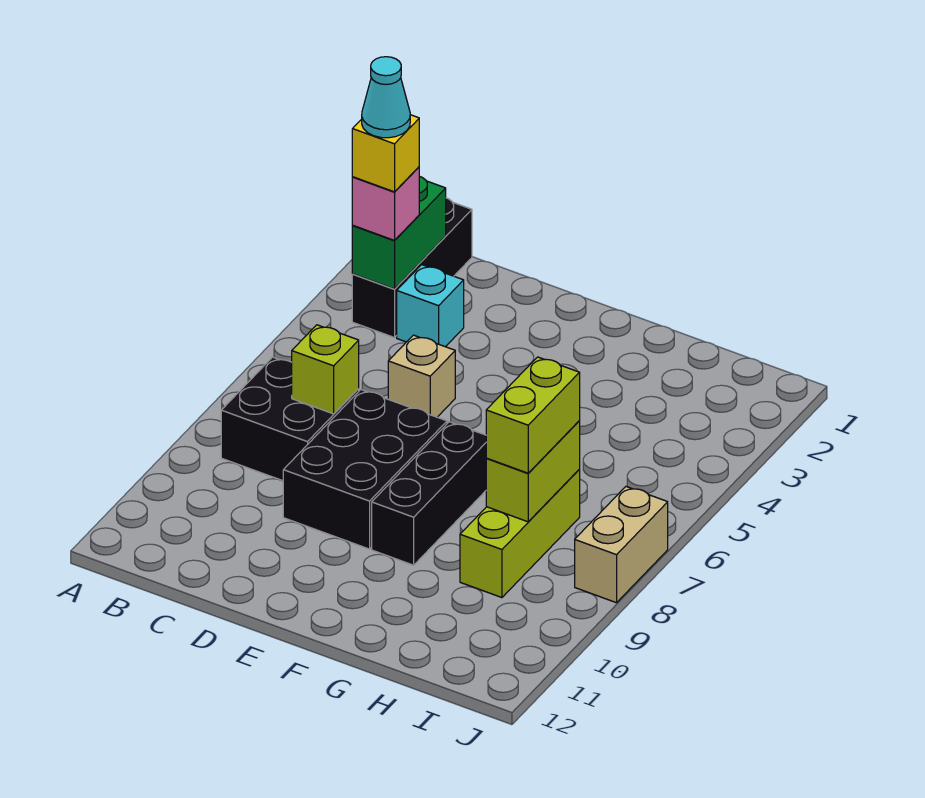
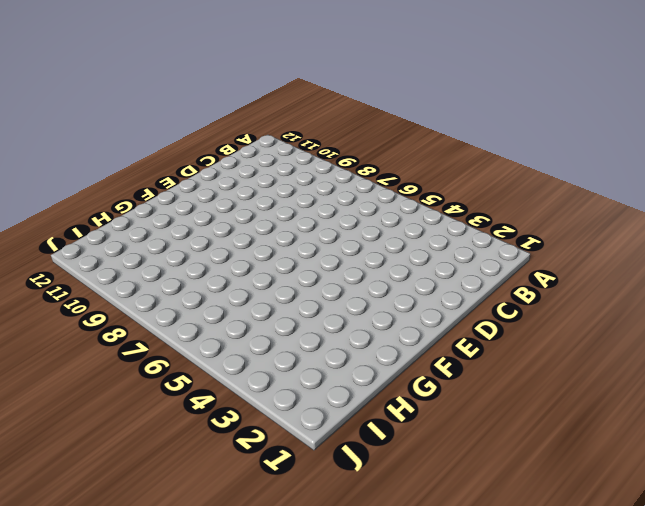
none -> black 1x3 brick [352,198,472,338]
none -> black 2x2 brick [221,357,359,481]
none -> cyan 1x1 brick [397,265,464,347]

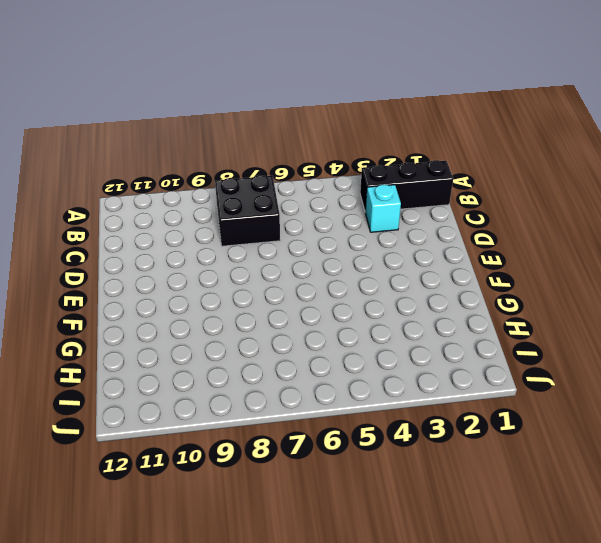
none -> tan 1x1 brick [388,335,455,417]
none -> black 2x3 brick [283,390,447,549]
none -> black 1x3 brick [372,422,487,565]

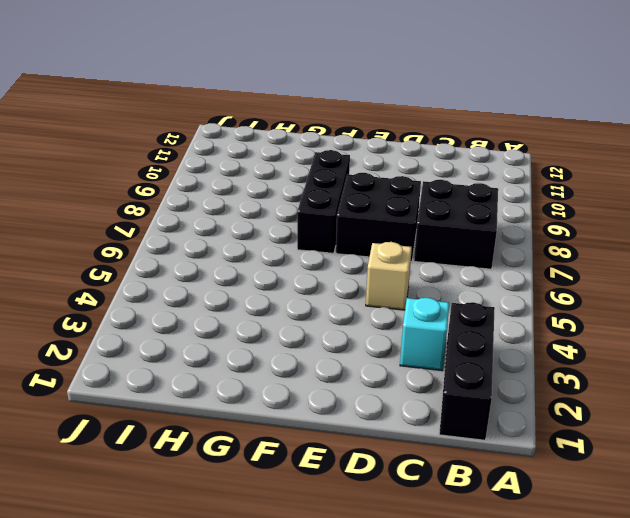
black 2x2 brick [336,173,421,261] -> black 2x3 brick [283,390,447,549]
none -> lime 1x3 brick [460,470,580,598]
none -> tan 1x2 brick [575,487,668,603]
none -> green 1x2 brick [352,176,446,289]

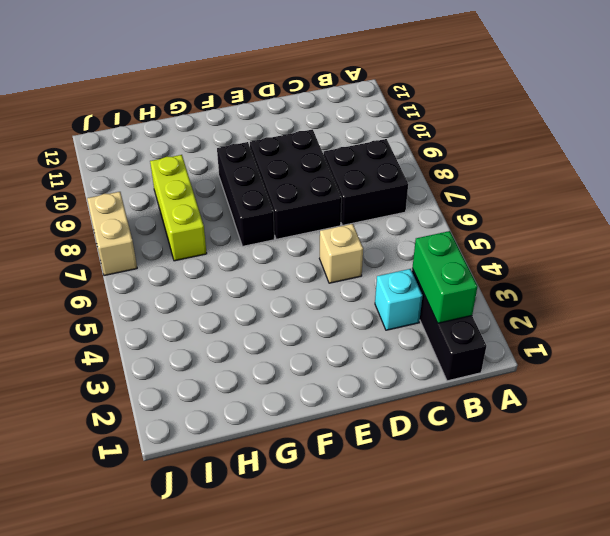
none -> lime 1x1 brick [292,325,359,414]
none -> lime 1x2 brick [486,421,580,522]
none -> pink 1x1 brick [352,167,419,240]

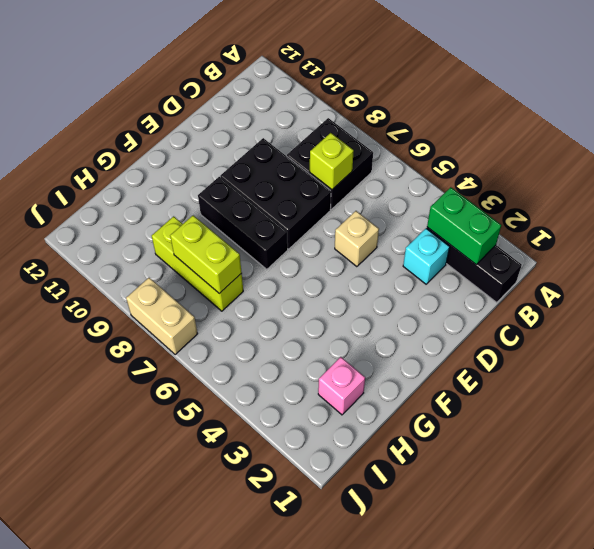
pink 1x1 brick [318,357,365,415] -> pink 1x1 brick moved to [352,167,419,240]
none -> lime 1x2 brick [486,357,580,473]
none -> yellow 1x1 brick [352,115,419,192]
none -> cyan 1x1 cone [362,57,410,138]

